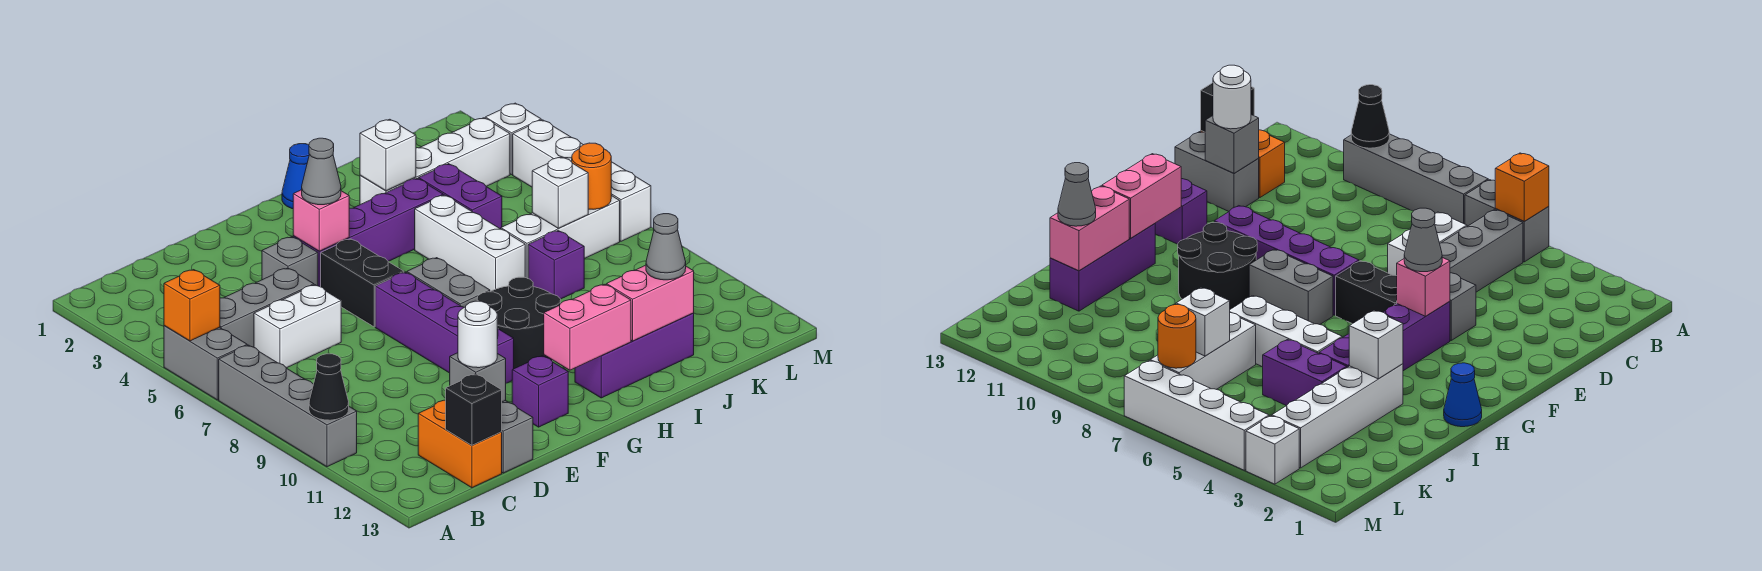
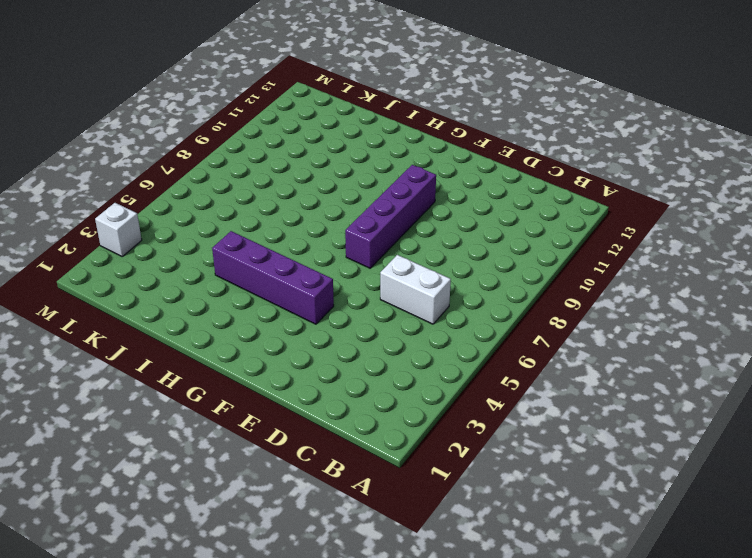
none -> grey 1x2 brick [164,326,247,400]
none -> grey 1x4 brick [219,345,357,467]
none -> grey 1x3 brick [220,268,314,347]
none -> orange 1x2 brick [418,400,502,488]

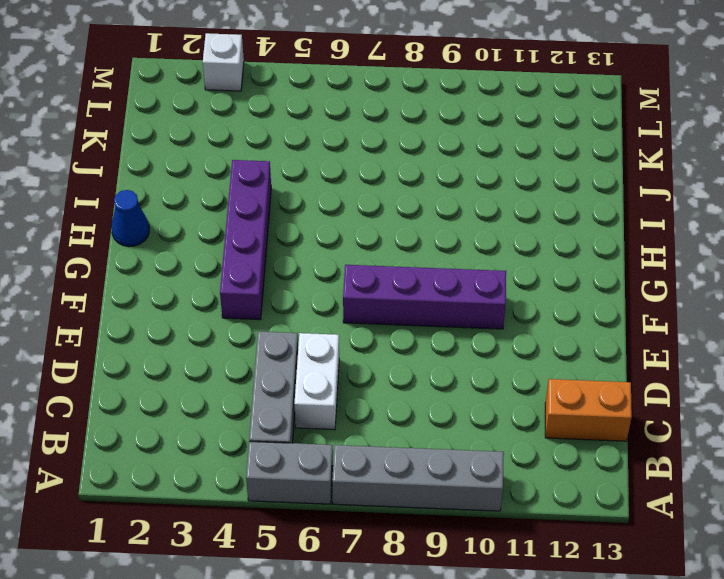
none -> grey 1x2 brick [502,401,533,473]
none -> grey 1x1 brick [262,237,318,286]
none -> black 1x2 brick [321,239,404,327]
none -> purple 1x1 brick [512,356,568,427]

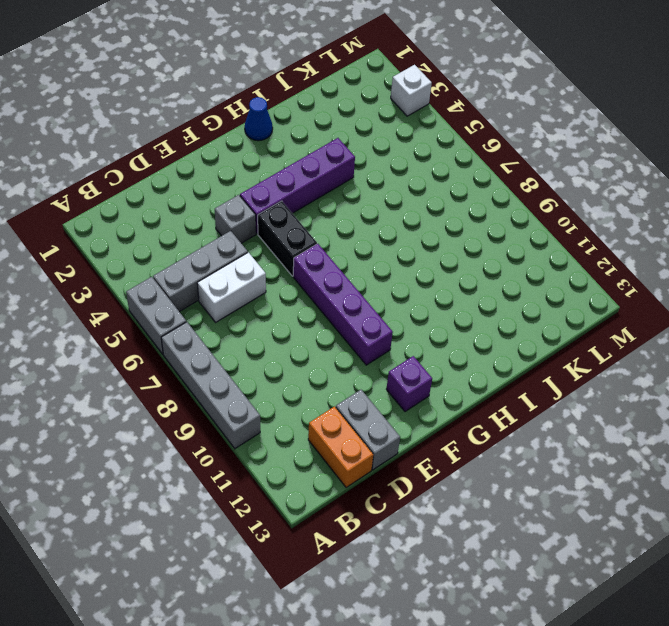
none -> grey 1x2 brick [407,258,490,307]
none -> black 2x2 round brick [477,277,561,369]
none -> purple 1x3 brick [575,313,694,398]
none -> white 1x4 brick [360,118,510,205]

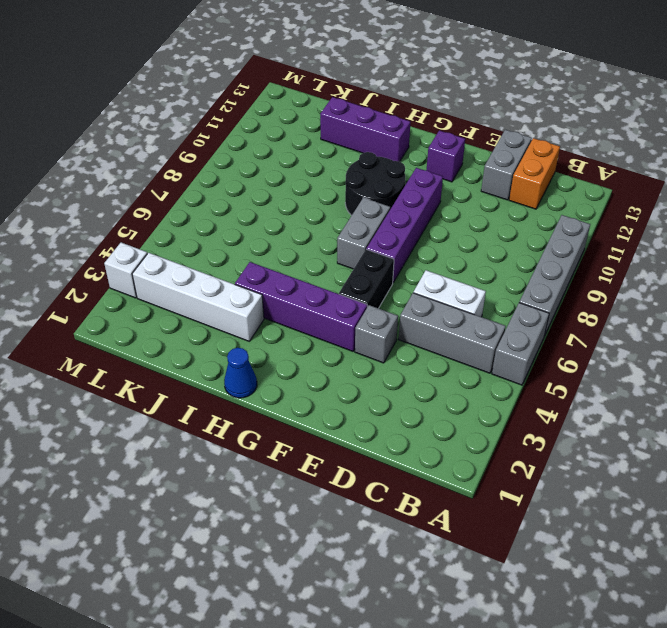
none -> white 1x3 brick [415,195,525,292]
none -> purple 1x2 brick [419,164,502,229]
none -> white 1x3 brick [501,196,620,278]
none -> purple 1x1 brick [528,231,584,299]

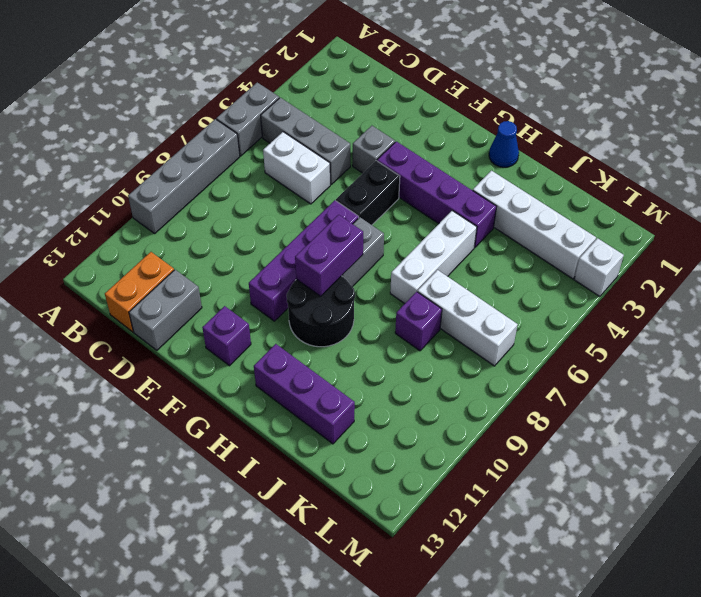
purple 1x2 brick [295,215,363,296] -> purple 1x2 brick moved to [419,164,502,229]
none -> white 1x4 brick [513,120,651,241]
none -> orange 1x1 brick [164,270,220,341]
none -> black 1x1 cone [309,354,349,420]
none -> black 1x1 brick [446,374,502,445]

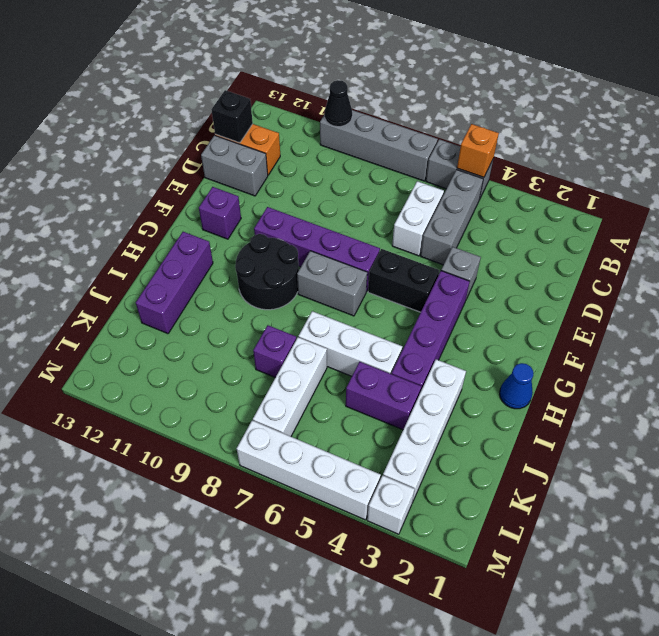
none -> grey 1x1 brick [450,353,506,402]
none -> pink 1x1 brick [293,190,349,251]
none -> pink 1x2 brick [544,284,631,370]
none -> white 1x1 brick [360,119,416,191]

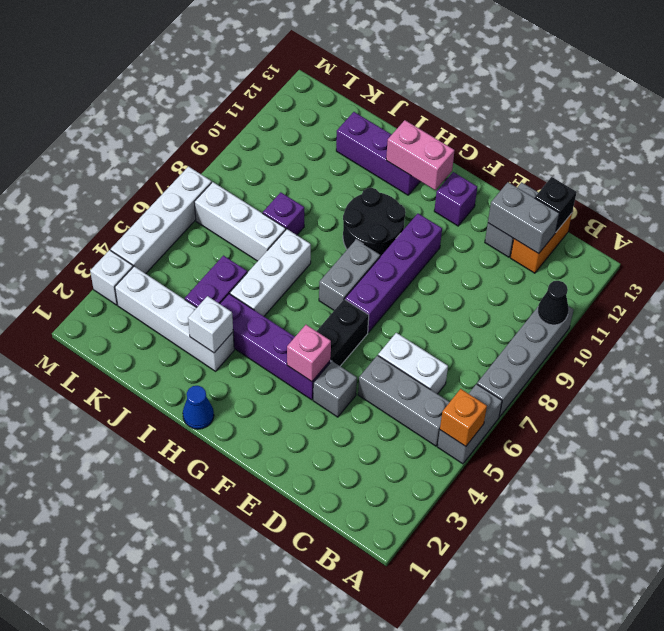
grey 1x2 brick [488,182,559,254] -> grey 1x1 brick [450,353,506,402]
none -> pink 1x2 brick [607,265,694,341]
none -> white 1x1 brick [532,157,588,228]
none -> orange 1x1 round brick [572,143,611,209]
none -> white 1x1 round brick [458,301,497,368]

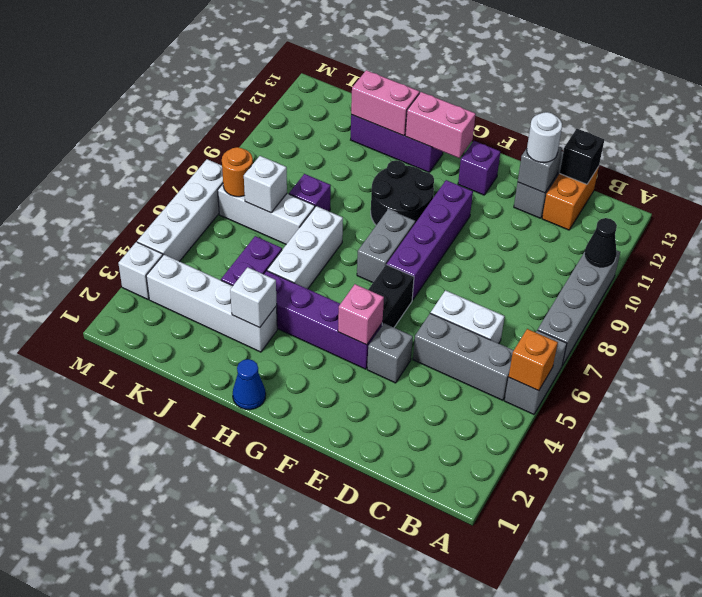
none -> grey 1x1 cone [302,138,341,205]
none -> grey 1x1 cone [646,214,686,280]

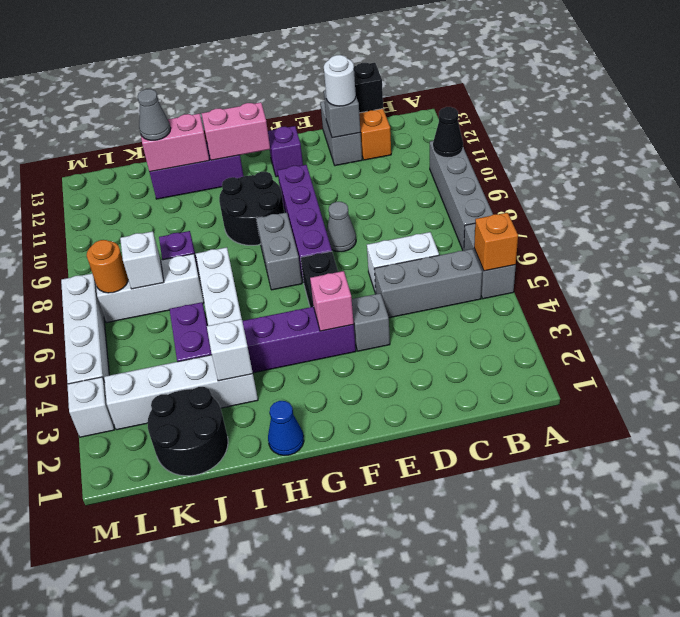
grey 1x1 cone [326,202,356,252] -> grey 1x1 cone moved to [302,138,341,205]
black 2x2 round brick [147,387,228,476] -> none

